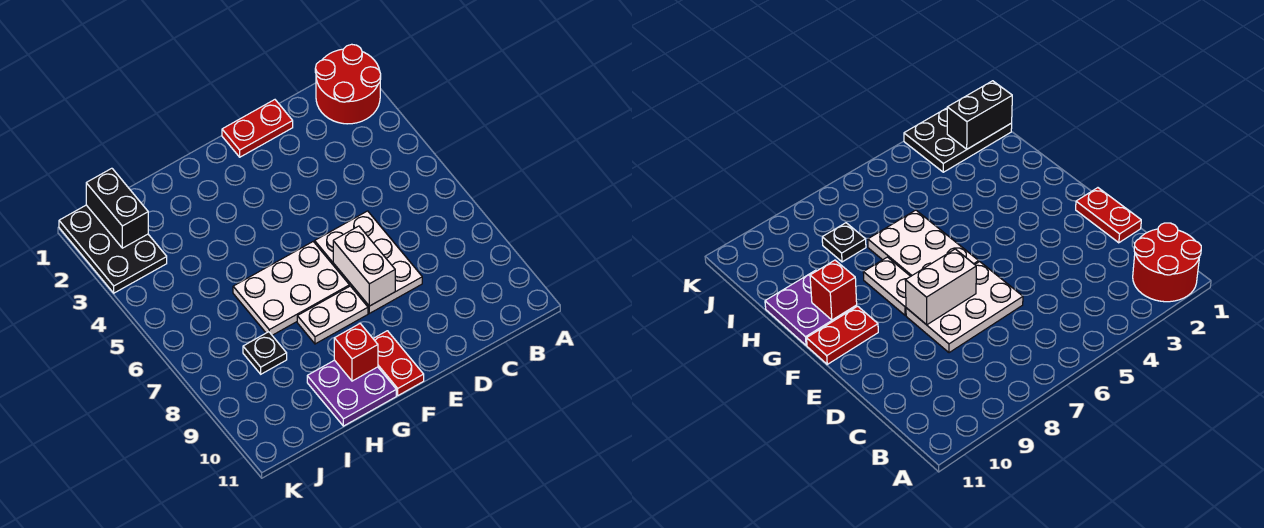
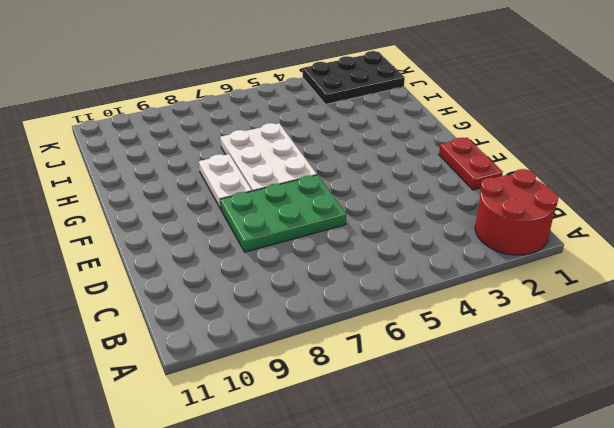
green 2x3 plate [220,175,346,252] -> white 2x3 plate [315,211,422,313]
none -> red 1x2 plate [373,331,424,395]
none -> purple 2x2 plate [307,360,396,426]
none -> black 1x1 plate [243,332,287,374]

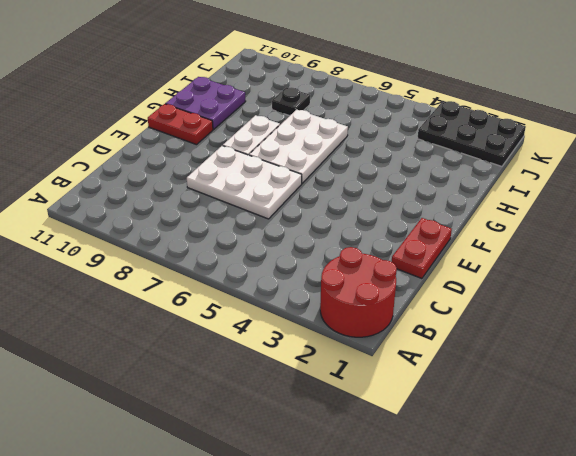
none -> white 1x2 brick [333,226,395,306]
none -> red 1x1 brick [334,324,378,381]
none -> black 1x2 brick [86,168,148,248]

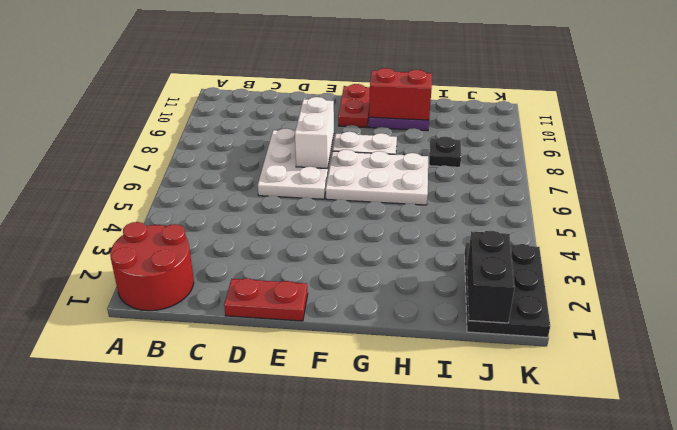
red 1x2 brick [369,68,432,120] -> red 1x1 brick [334,324,378,381]

